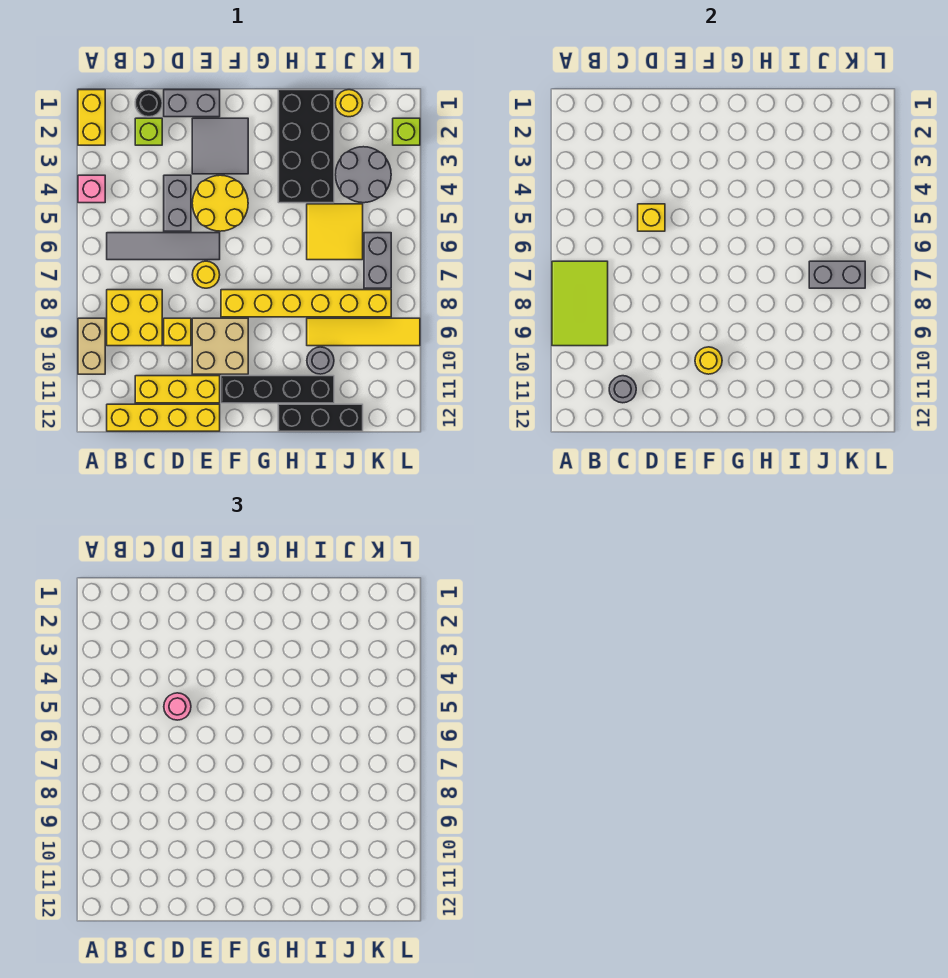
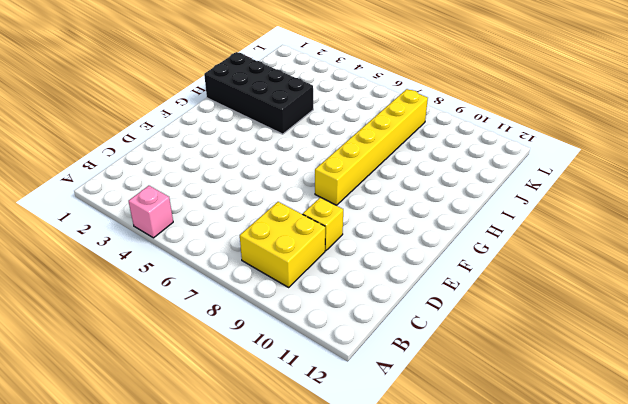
none -> yellow 1x2 brick [78,90,105,145]
none -> tan 1x2 brick [78,318,105,374]
none -> grey 1x4 tile [107,233,220,260]
none -> yellow 1x4 brick [107,404,220,431]

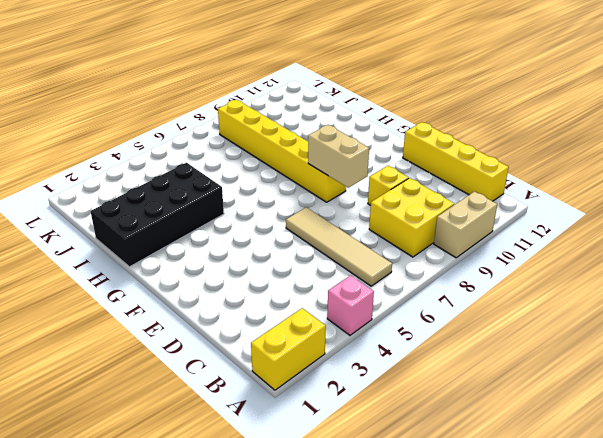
tan 1x4 tile [286,207,392,286] -> grey 1x4 tile [107,233,220,260]
tan 1x2 brick [308,125,369,188] -> none
none -> black 1x1 round brick [135,90,162,117]
none -> lime 1x1 brick [135,118,162,145]
none -> yellow 1x3 brick [135,376,220,403]
none -> grey 1x2 brick [164,90,220,117]

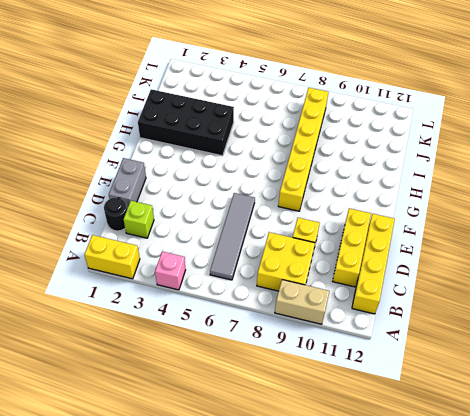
none -> grey 1x2 brick [164,175,191,231]
none -> grey 2x2 tile [192,118,248,174]
none -> yellow 2x2 round brick [192,175,248,231]
none -> yellow 1x1 round brick [192,261,220,288]

